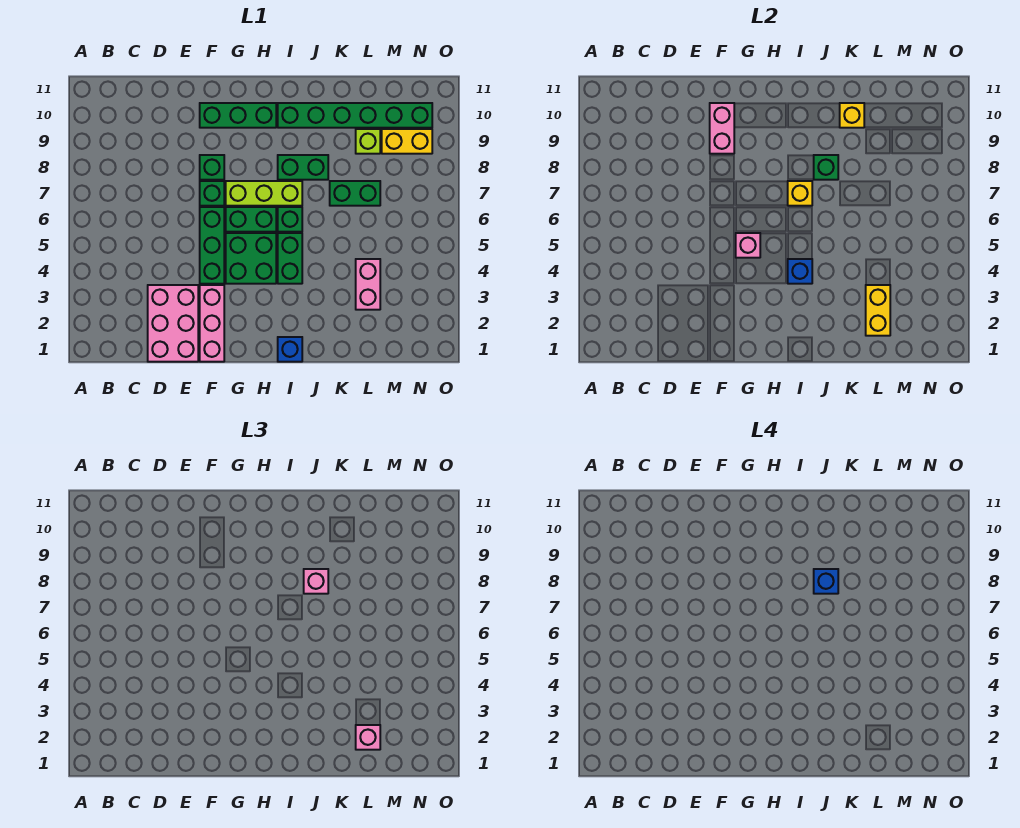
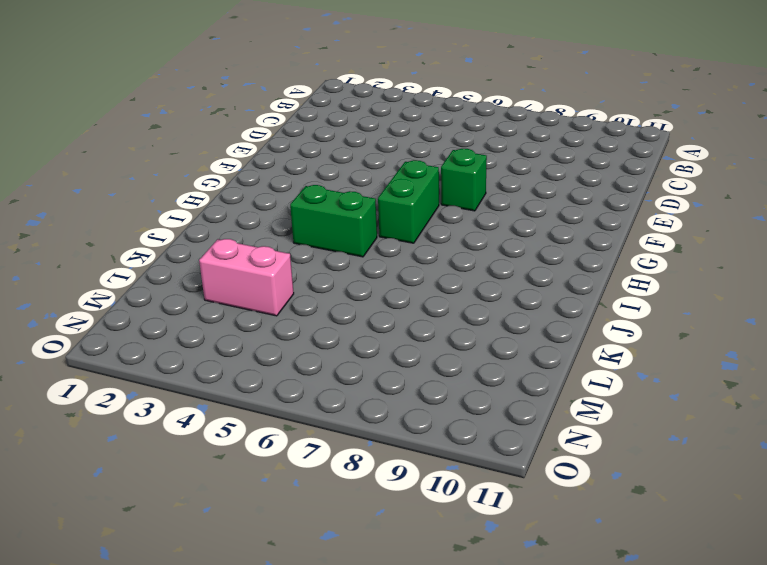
none -> pink 2x3 brick [148,285,198,362]
none -> pink 1x3 brick [200,285,224,362]
none -> green 1x3 brick [200,207,224,284]

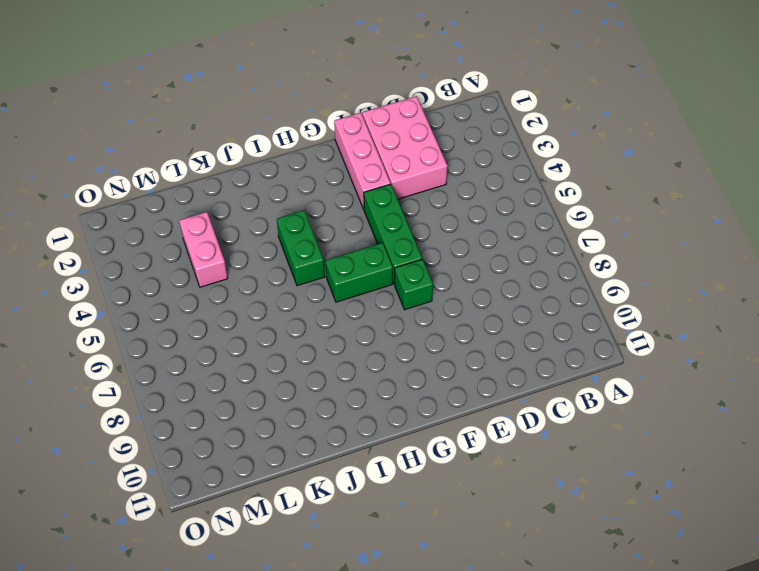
none -> green 1x1 brick [200,155,224,180]
none -> green 1x3 brick [200,103,276,128]
none -> green 2x2 brick [226,233,276,284]

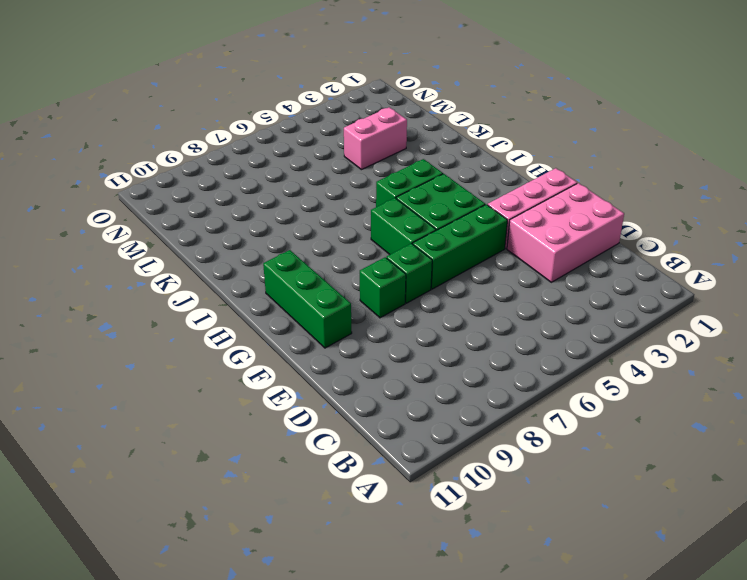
none -> lime 1x3 brick [226,181,302,206]
none -> blue 1x1 brick [278,337,302,362]
none -> green 1x1 brick [278,207,302,232]

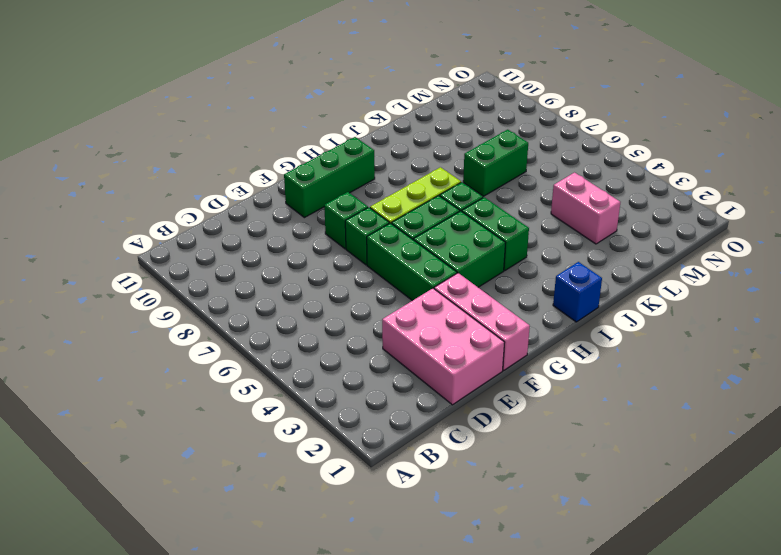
none -> green 1x2 brick [278,155,328,180]
none -> green 1x6 brick [278,103,432,128]
none -> lime 1x1 brick [356,129,380,154]

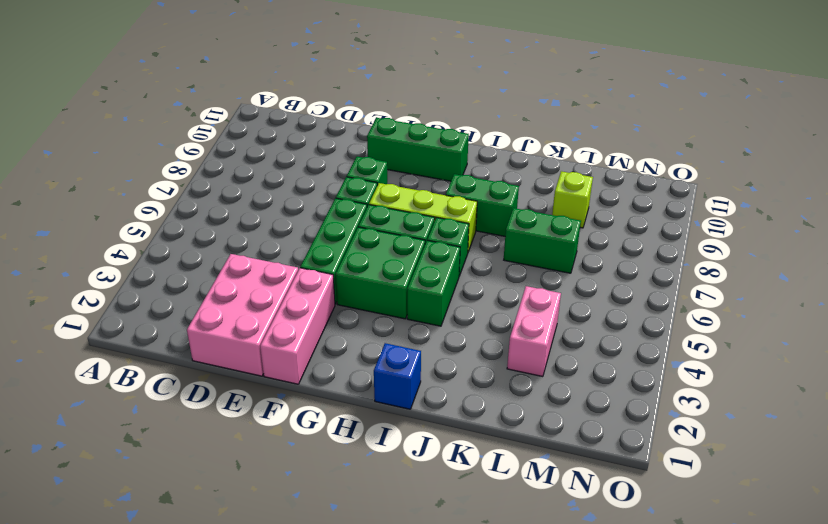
none -> green 1x6 brick [278,103,432,128]
none -> yellow 1x2 brick [382,129,432,154]
none -> pink 1x2 brick [710,103,734,154]

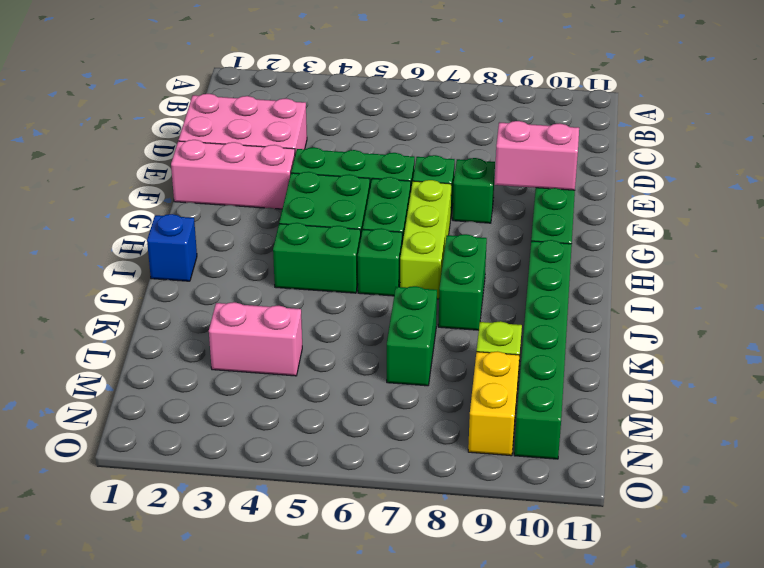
none -> pink 1x1 brick [736,233,760,258]
none -> blue 1x1 brick [788,259,812,284]
none -> yellow 1x1 brick [788,181,812,206]

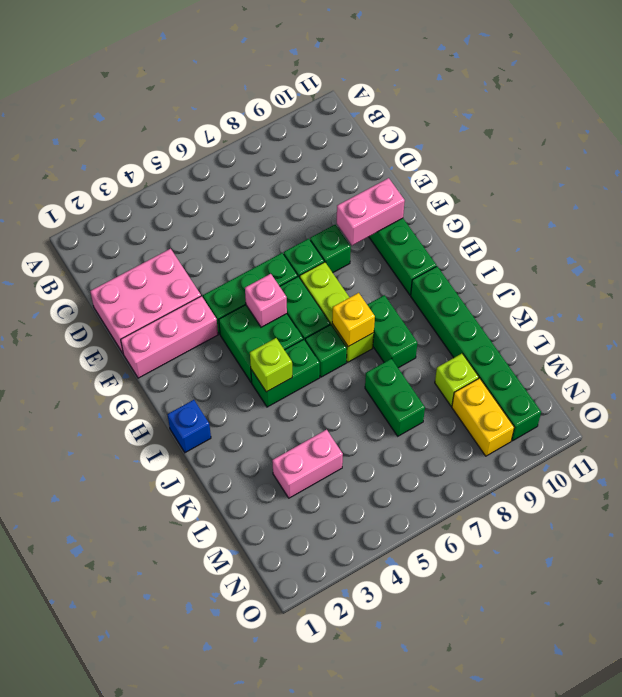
lime 1x1 brick [250,338,292,392] -> blue 1x1 brick [788,259,812,284]
none -> green 1x1 brick [814,155,838,180]
none -> yellow 1x1 brick [840,103,864,128]
none -> yellow 1x2 brick [866,285,890,336]

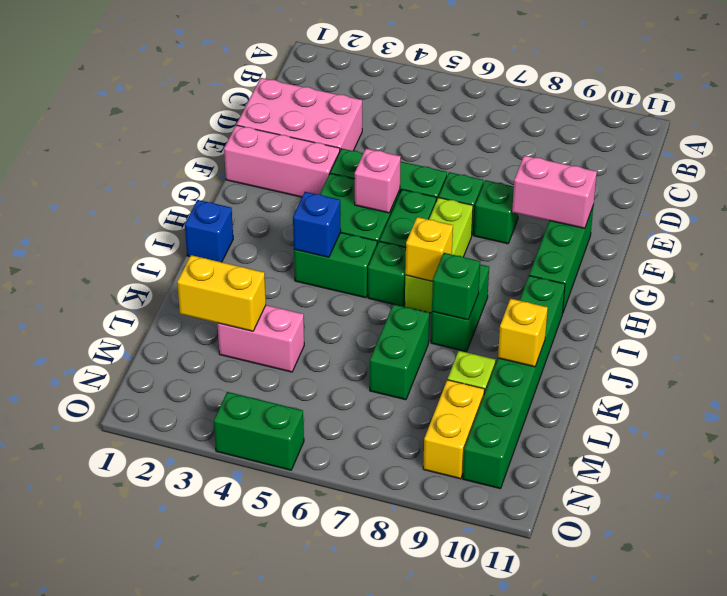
green 1x2 brick [214,392,304,470] -> none
none -> pink 1x1 brick [304,569,328,594]
none -> pink 1x1 brick [356,725,380,750]
none -> blue 1x1 brick [814,569,838,594]

